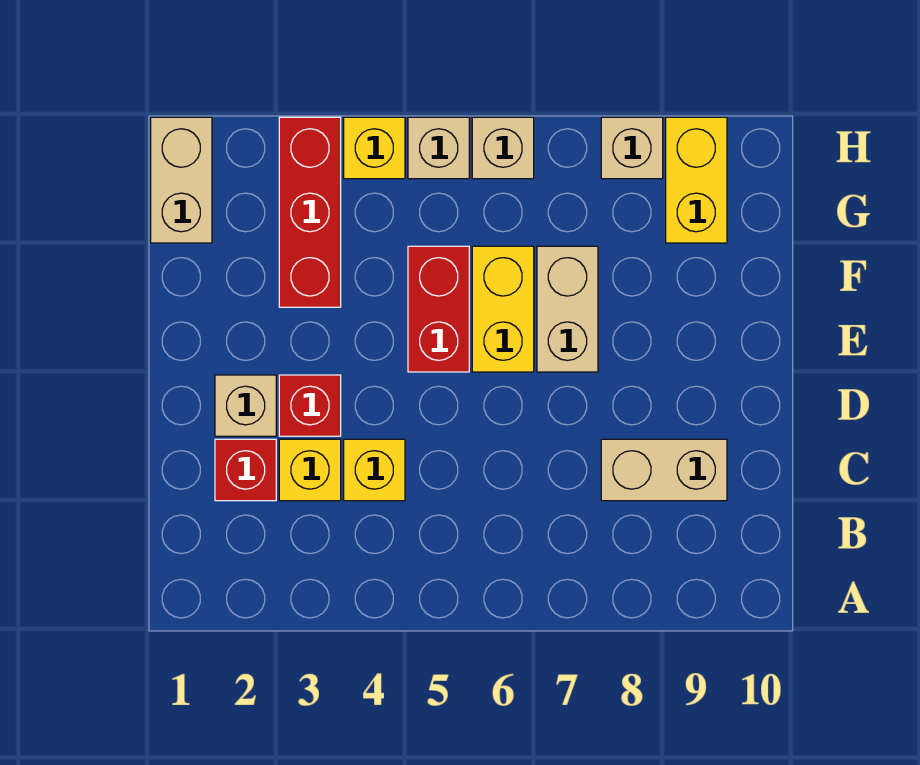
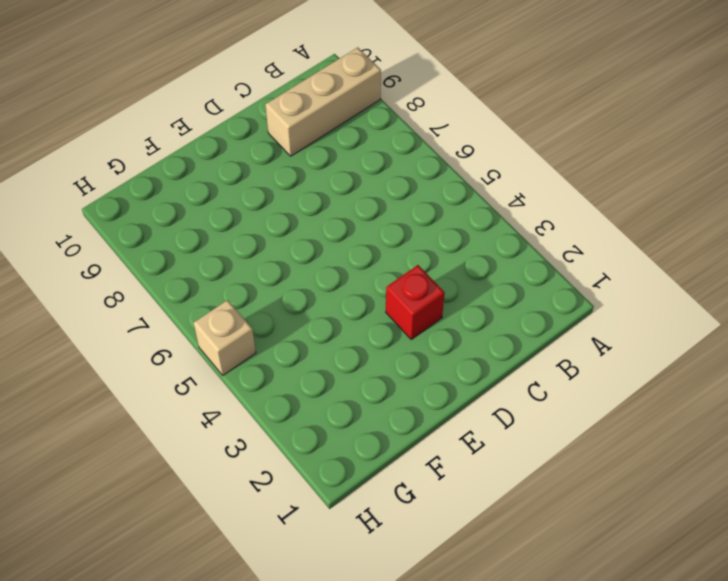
tan 1x3 brick [265,47,381,156] -> tan 1x2 brick [601,439,727,501]
none -> red 1x1 brick [215,439,276,501]
none -> yellow 1x1 brick [279,439,341,501]
none -> yellow 1x1 brick [344,439,405,501]

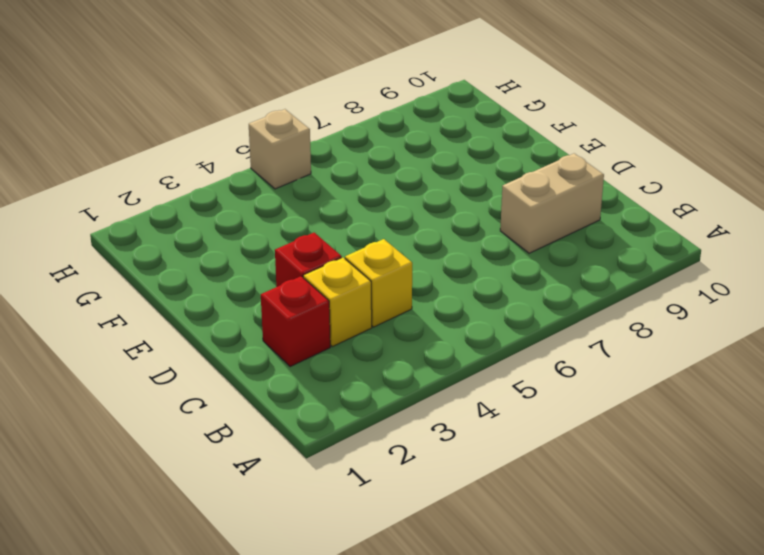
none -> tan 1x1 brick [215,375,276,436]
none -> red 1x2 brick [408,246,469,372]
none -> yellow 1x2 brick [472,246,534,372]

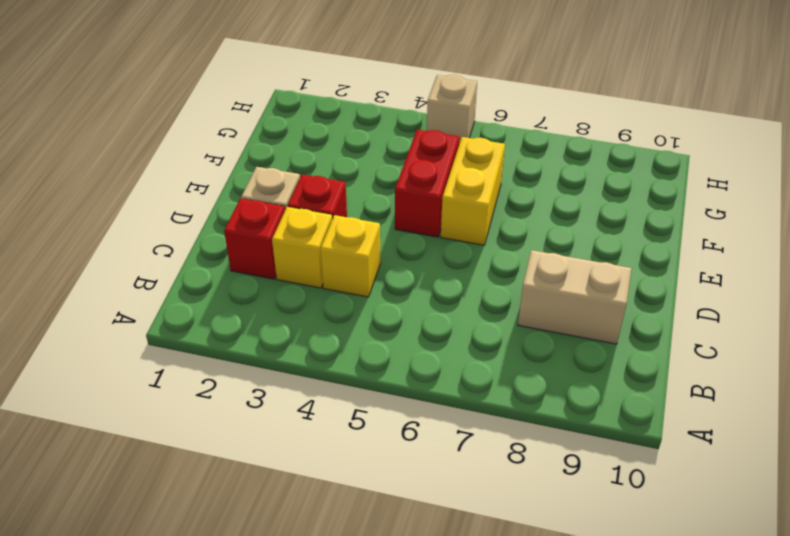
none -> tan 1x2 brick [537,246,598,372]
none -> red 1x3 brick [279,117,341,307]
none -> tan 1x2 brick [151,117,212,243]

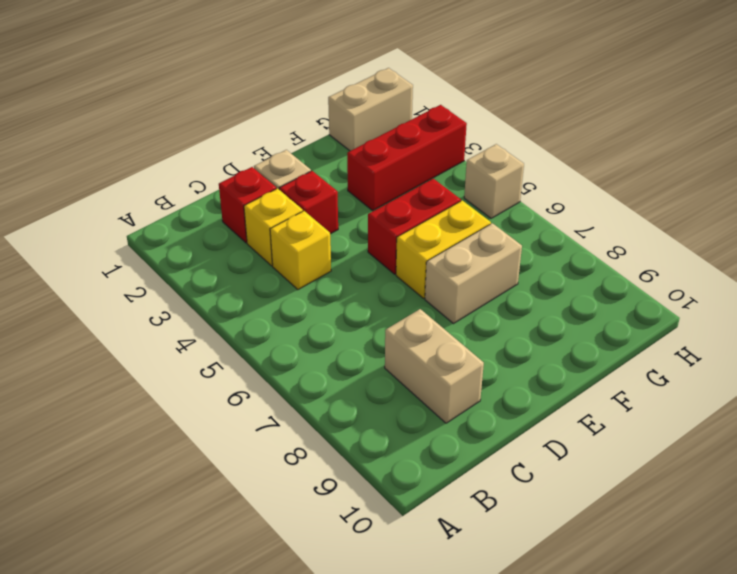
none -> yellow 1x2 brick [666,117,727,243]
none -> yellow 1x1 brick [344,117,405,179]
none -> tan 1x1 brick [472,117,534,179]

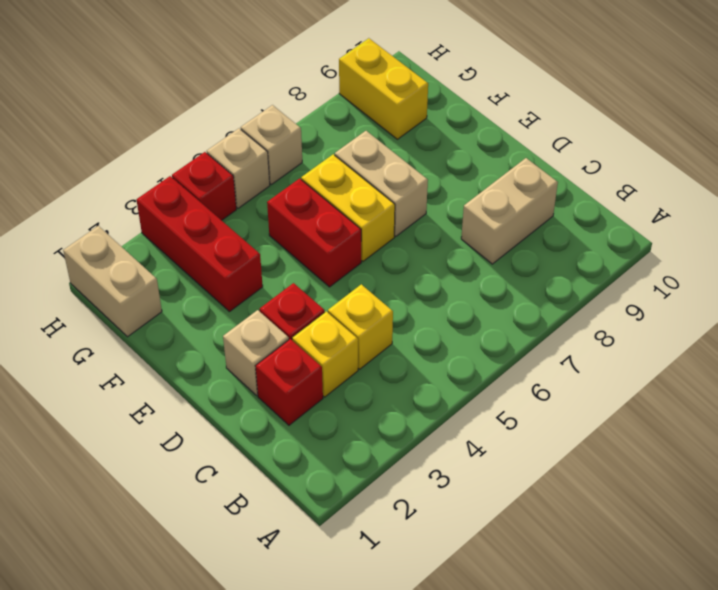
red 1x1 brick [172,152,236,220] -> yellow 1x1 brick [344,117,405,179]
none -> tan 1x1 brick [601,117,663,179]

